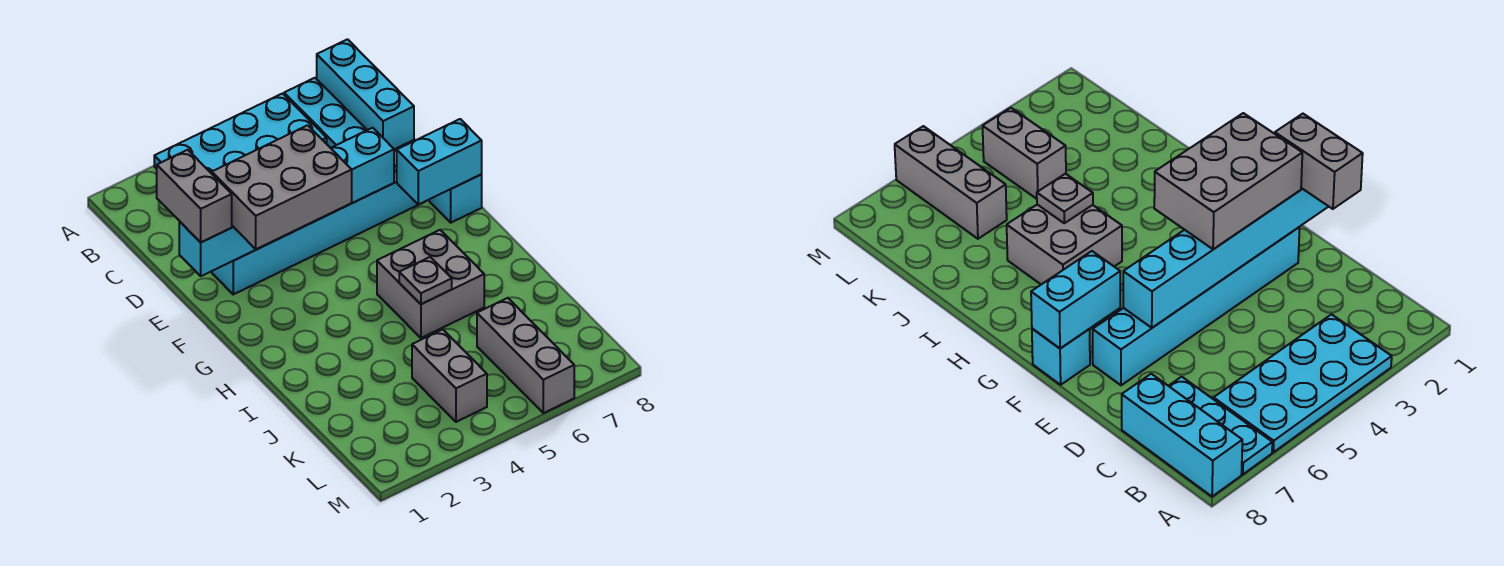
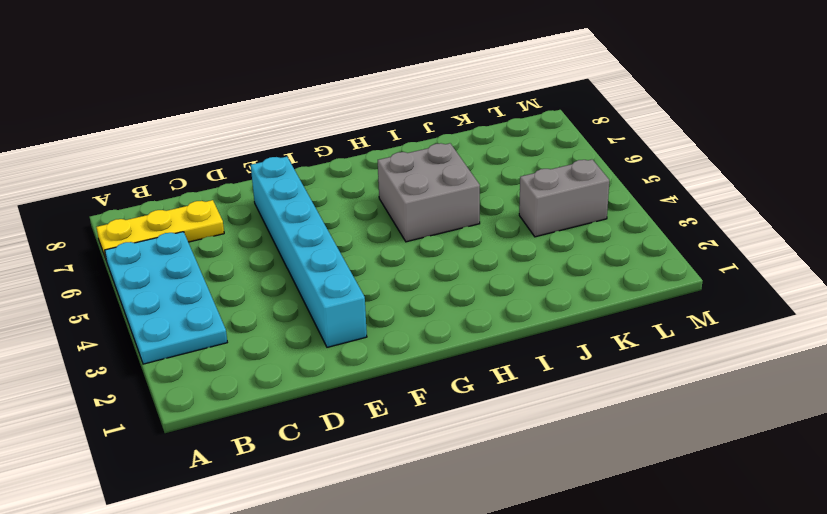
yellow 1x3 plate [96,200,224,259] -> cyan 1x3 plate [284,78,367,148]
none -> cyan 1x3 brick [317,39,414,149]
none -> cyan 1x1 brick [429,175,482,223]
none -> grey 1x3 brick [477,298,574,413]

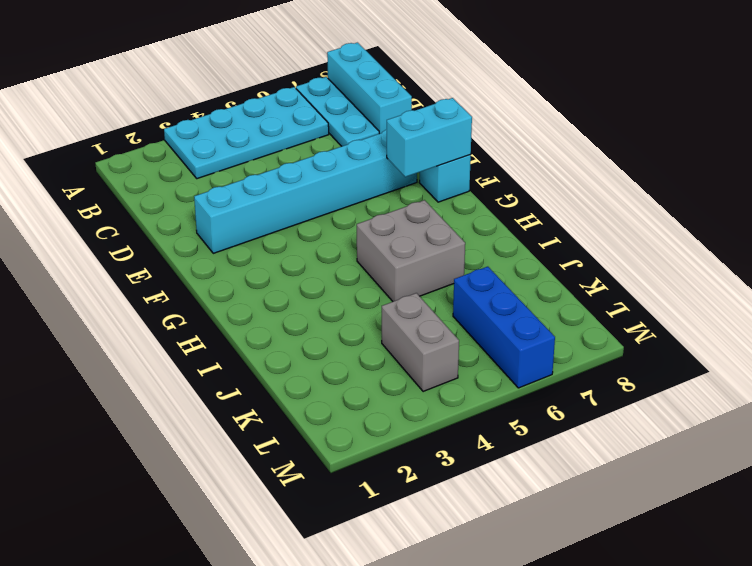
blue 1x3 brick [453,267,555,388] -> grey 1x3 brick [477,298,574,413]
none -> cyan 1x6 brick [179,128,394,276]
none -> grey 1x1 plate [399,257,452,304]
none -> grey 1x2 brick [157,150,232,242]

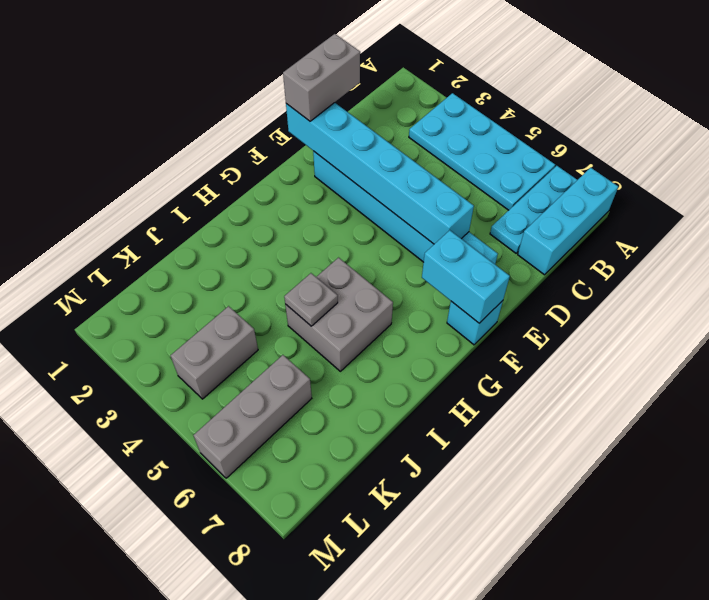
none -> grey 2x3 brick [212,125,352,249]

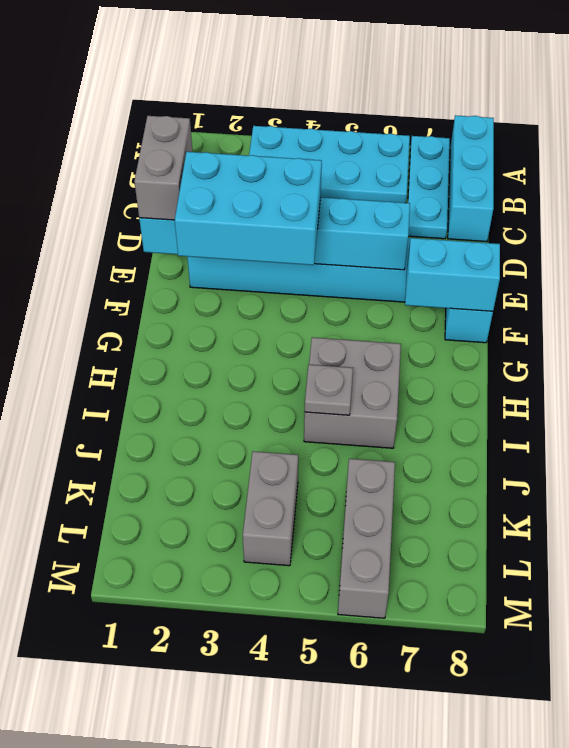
cyan 2x3 brick [175,152,322,265] -> grey 2x3 brick [212,125,352,249]

